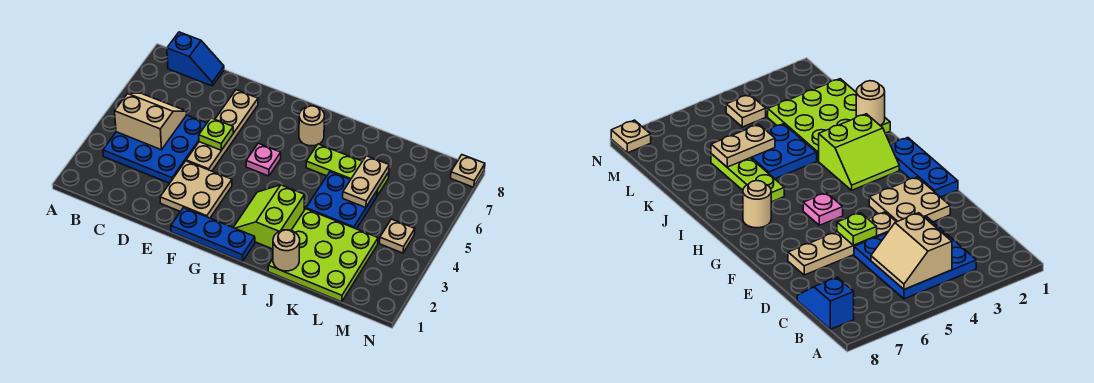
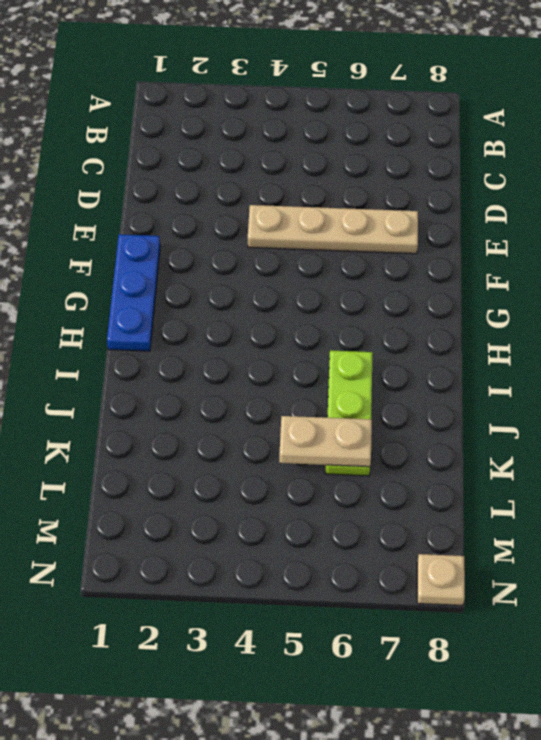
none -> blue 3x3 plate [103,115,207,183]
none -> blue 1x2 slope [167,32,224,86]
none -> tan 2x2 plate [160,161,232,218]

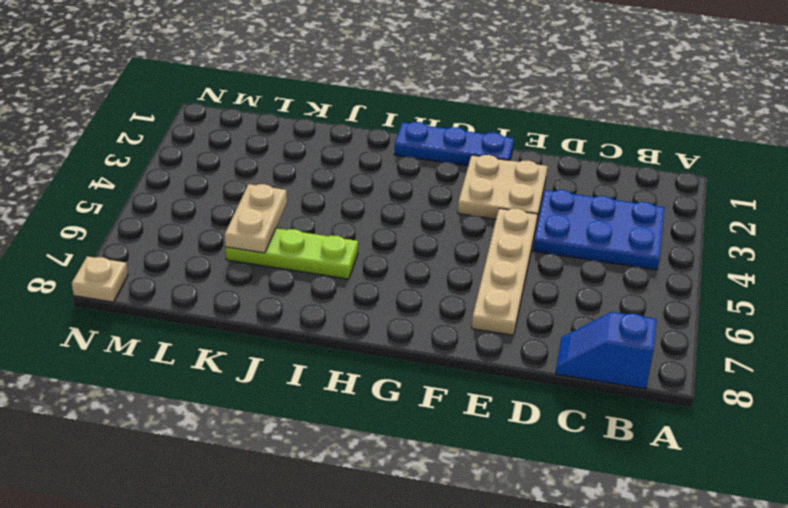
blue 2x3 plate [533,190,665,270] -> blue 3x3 plate [103,115,207,183]
none -> pink 1x1 plate [246,143,281,176]
none -> lime 2x2 slope [233,185,305,249]
none -> tan 1x1 round brick [299,106,324,146]

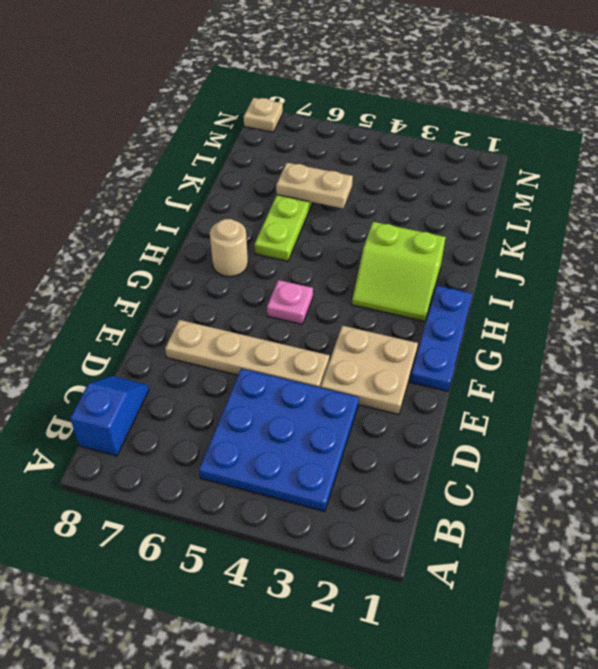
none -> lime 3x3 plate [268,209,378,302]
none -> blue 2x2 plate [306,172,377,229]
none -> tan 1x1 plate [380,219,415,253]

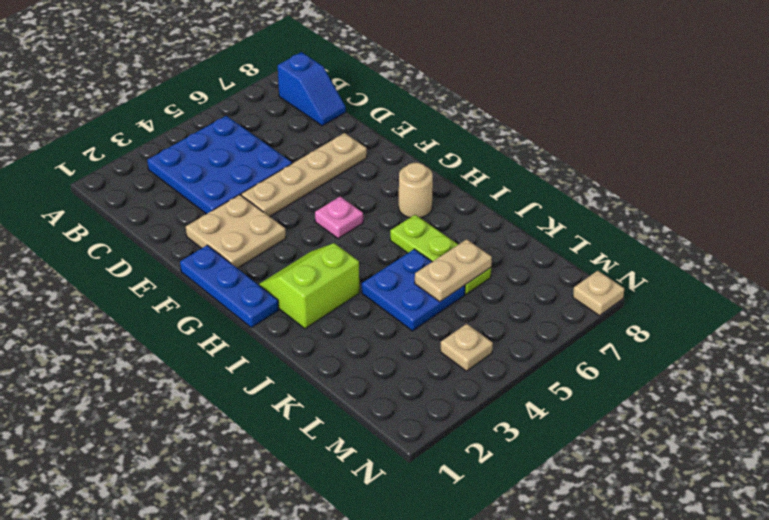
none -> lime 3x3 plate [268,209,378,302]
none -> tan 2x2 slope [115,93,187,150]
none -> lime 1x1 plate [199,118,233,150]

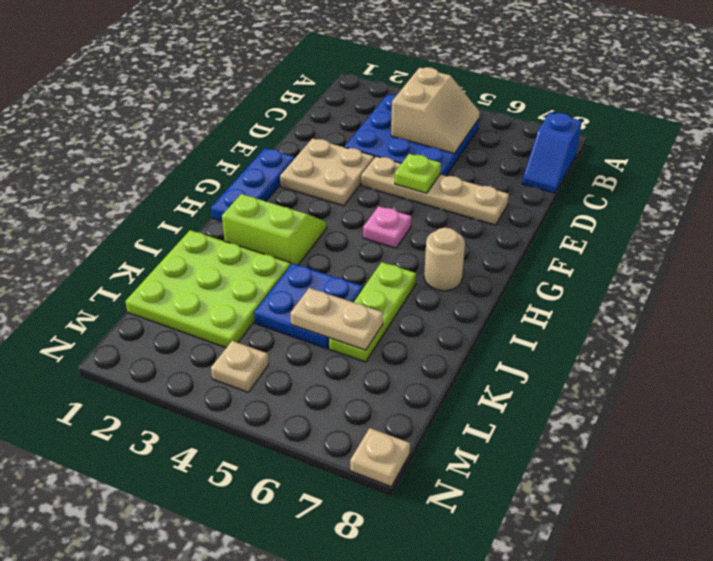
none -> tan 1x1 round brick [273,230,300,271]

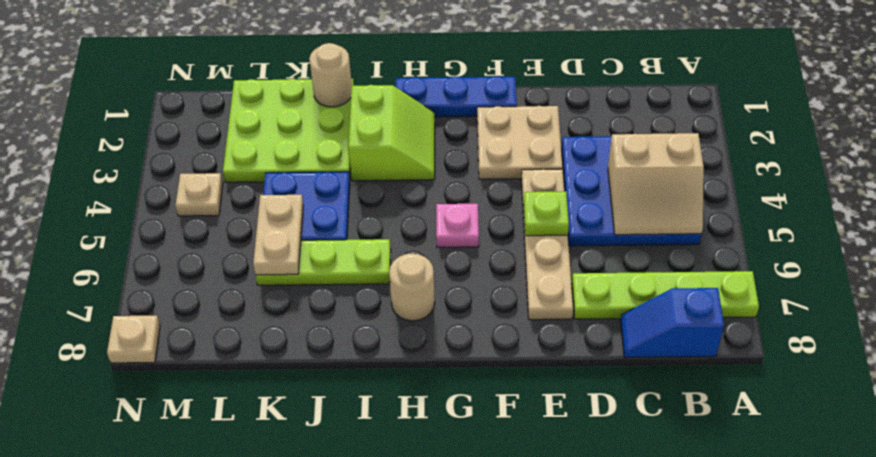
lime 1x4 plate [572,271,759,319] -> none

